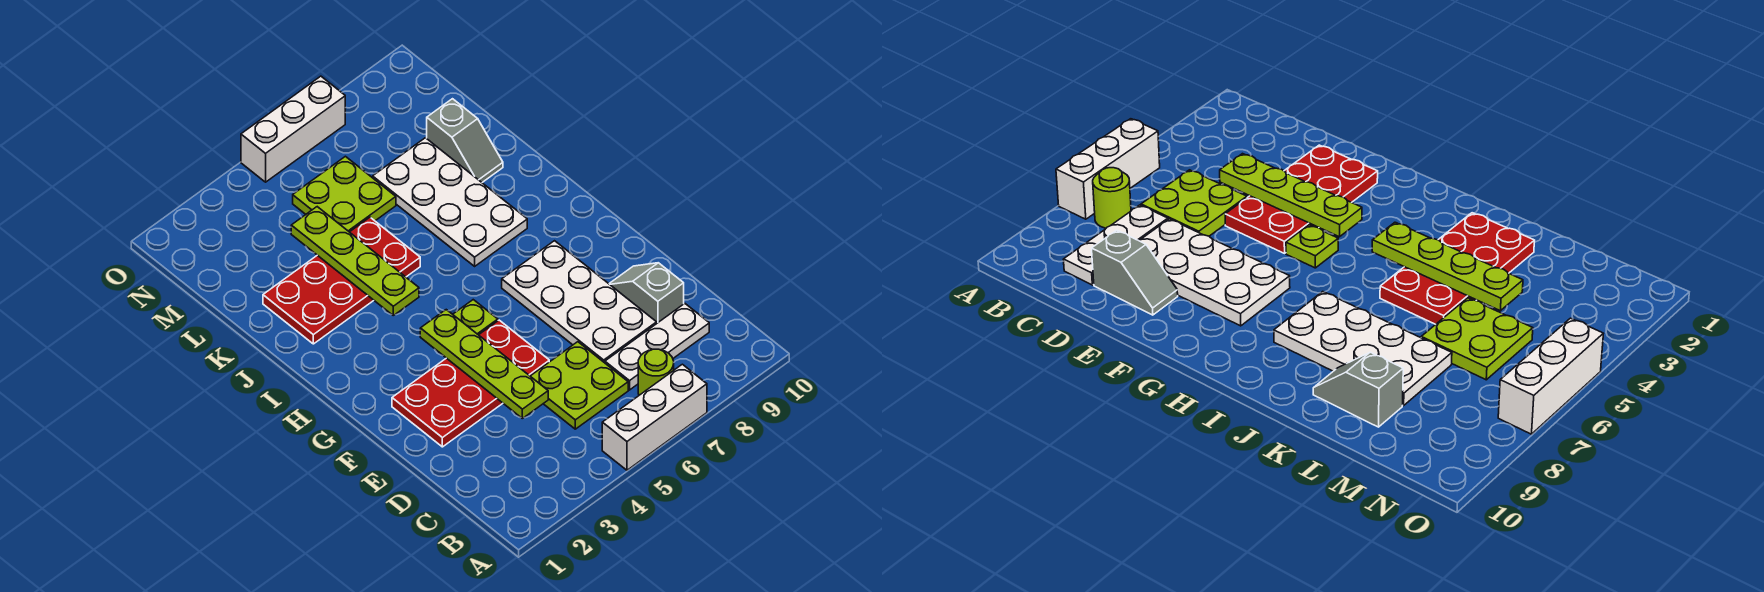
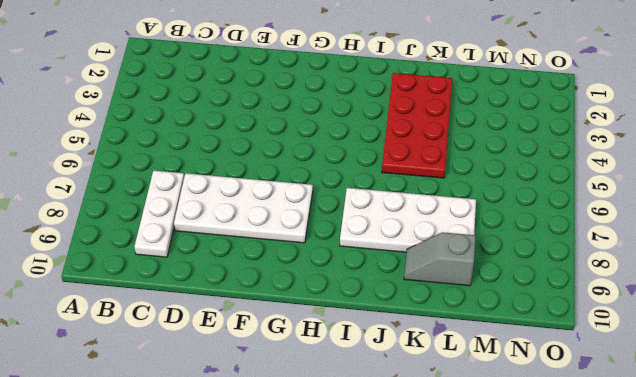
none -> white 1x3 brick [602,364,707,470]
none -> lime 1x1 round brick [638,349,674,395]
none -> lime 2x2 plate [531,342,628,429]

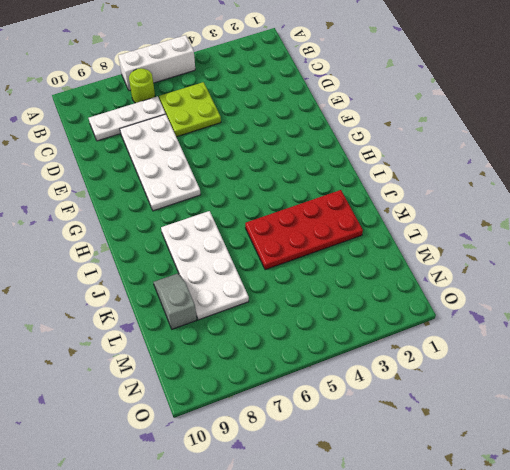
none -> grey 1x2 slope [609,263,684,323]
none -> red 2x4 plate [392,320,549,447]
none -> lime 1x1 plate [453,300,498,335]

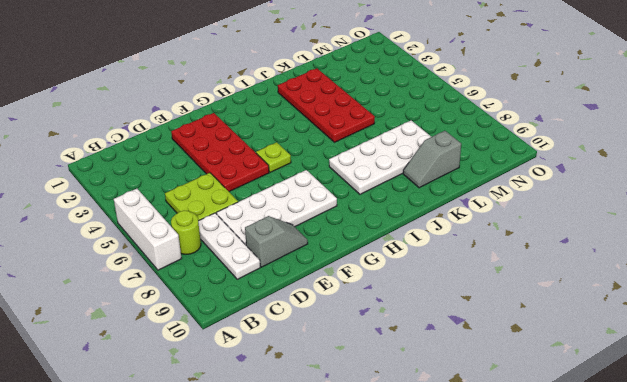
none -> lime 2x2 plate [293,156,396,232]
none -> white 1x3 brick [241,76,345,182]
none -> lime 1x4 plate [420,310,548,418]

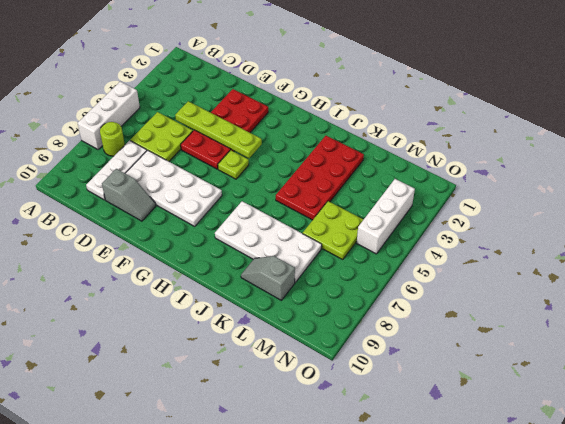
white 1x3 brick [357,179,415,254] -> white 1x3 brick moved to [241,76,345,182]
none -> lime 1x4 plate [291,207,419,315]

